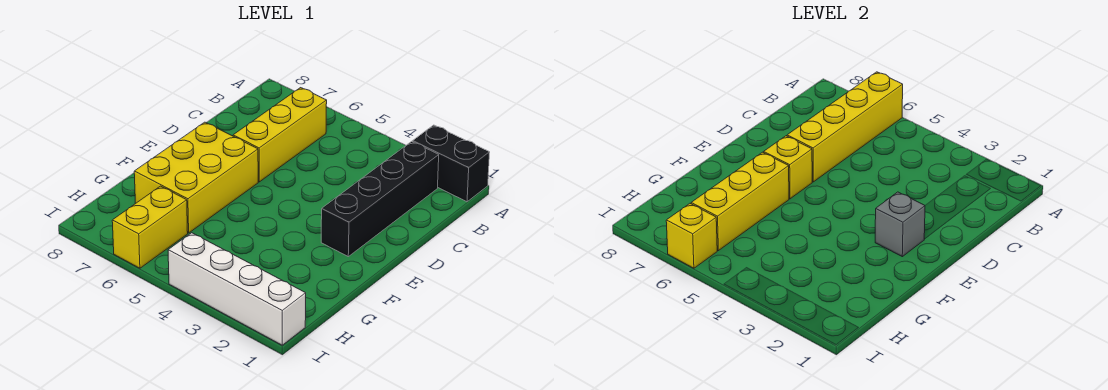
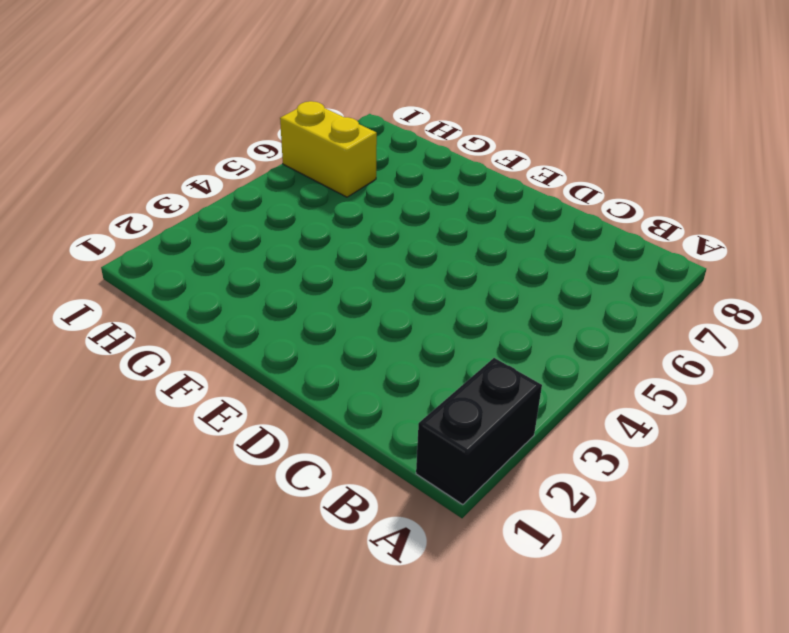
none -> black 1x4 brick [321,141,439,257]
none -> yellow 1x3 brick [233,88,327,182]

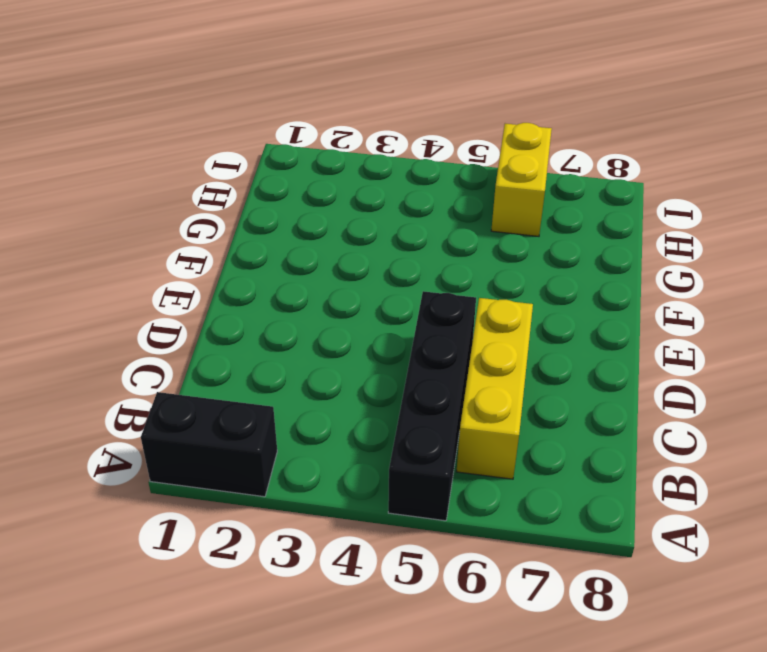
black 1x4 brick [388,291,476,521] -> black 1x4 brick moved to [321,141,439,257]
none -> yellow 2x3 brick [134,122,258,233]
none -> white 1x4 brick [168,233,306,345]

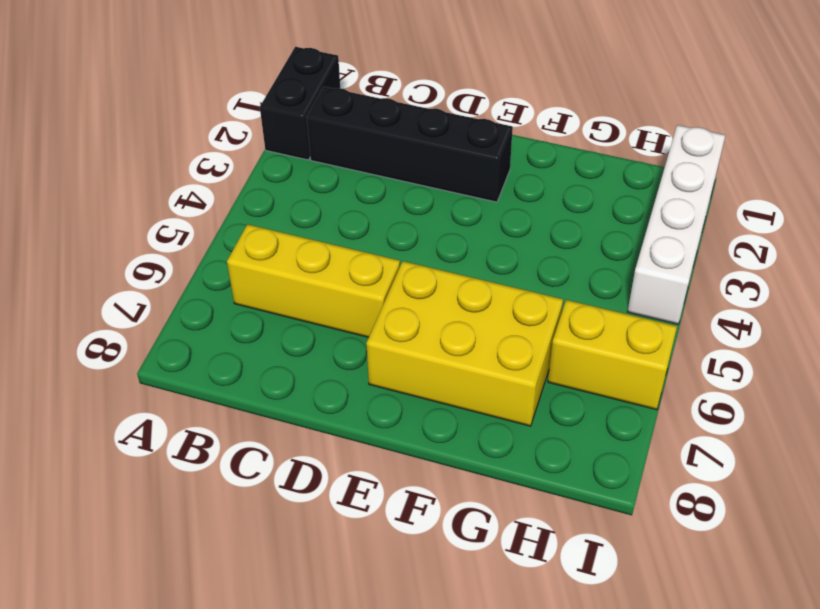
none -> yellow 1x4 brick [787,72,903,182]
none -> grey 1x1 brick [875,192,925,257]

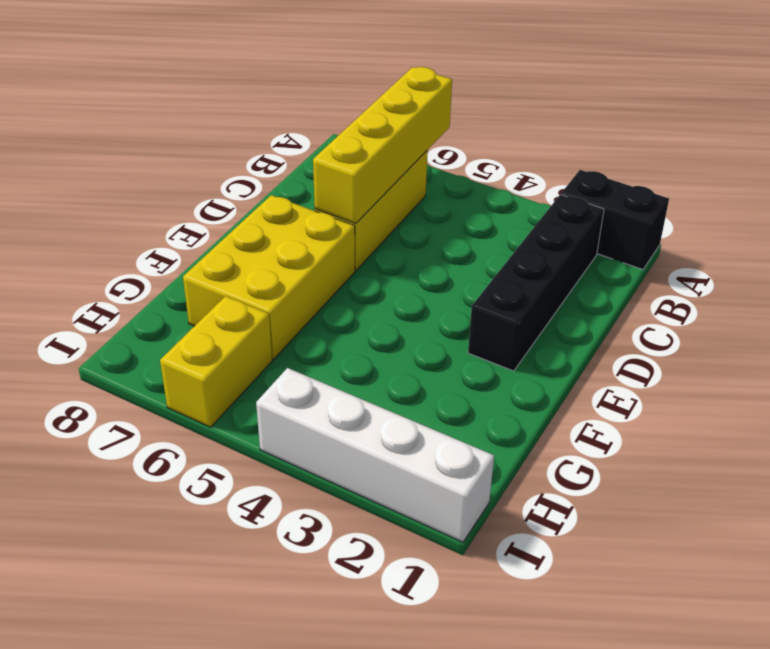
none -> grey 1x1 brick [875,192,925,257]
none -> yellow 1x1 brick [764,136,812,199]

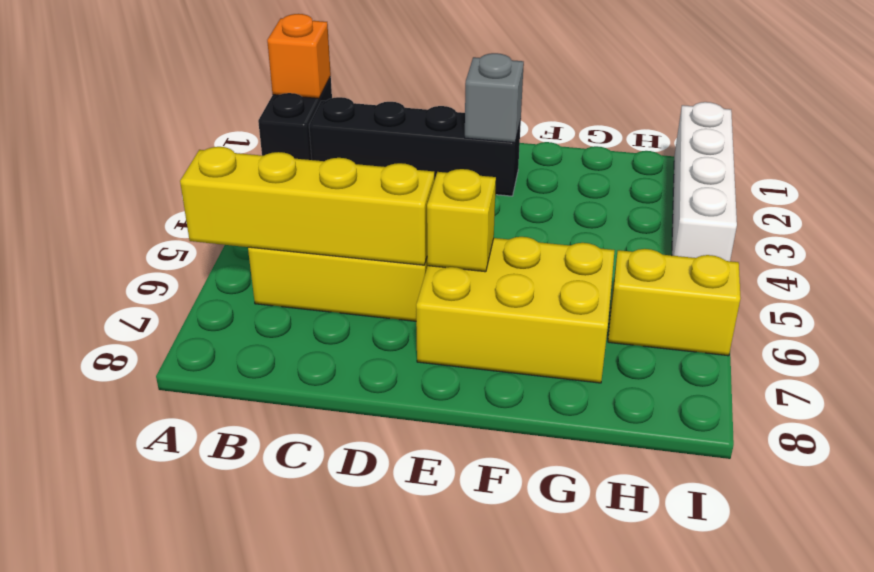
orange 1x1 brick [267,14,331,99] -> none
none -> yellow 1x3 brick [691,152,789,251]
none -> yellow 1x1 brick [666,204,717,268]

